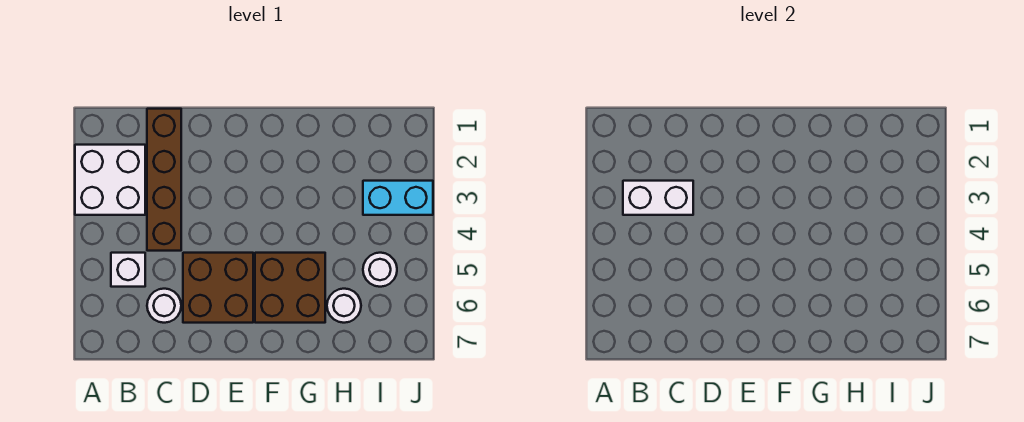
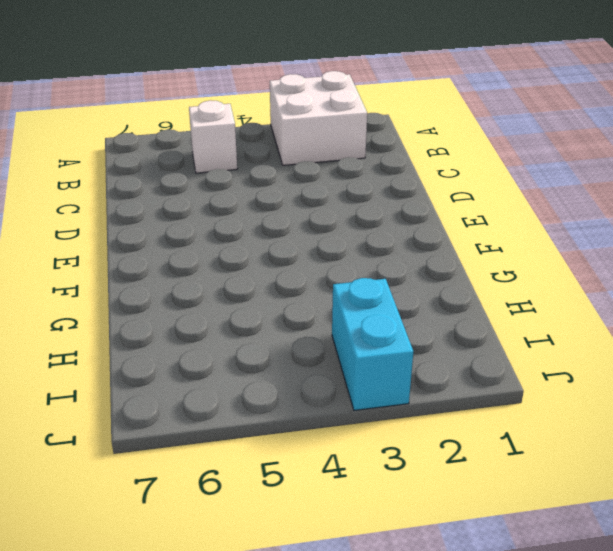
none -> brown 1x4 brick [147,109,181,251]
none -> white 1x1 round brick [147,289,181,323]

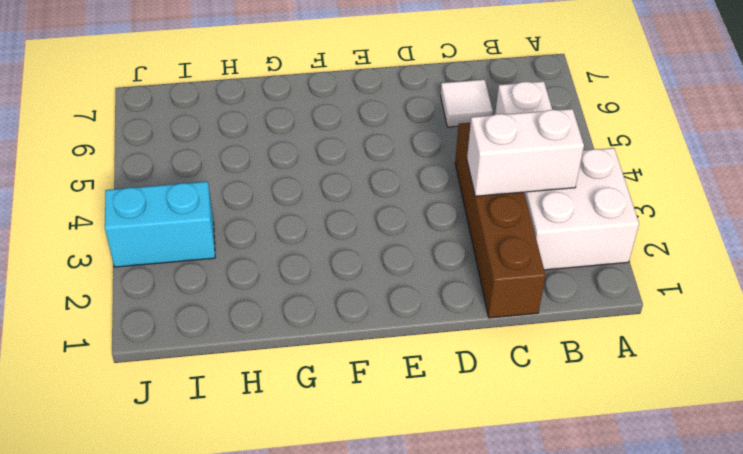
white 1x1 tile [441,80,493,127] -> white 1x1 round brick [147,289,181,323]
none -> brown 2x2 brick [183,253,253,323]
none -> brown 2x2 brick [255,253,325,323]

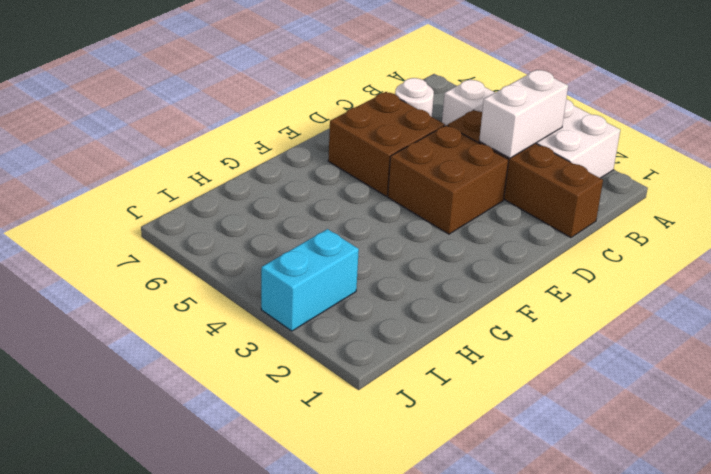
brown 2x2 brick [388,125,509,234] -> brown 2x2 brick moved to [255,253,325,323]
none -> white 1x1 round brick [327,289,361,323]
none -> white 1x1 round brick [363,253,397,287]

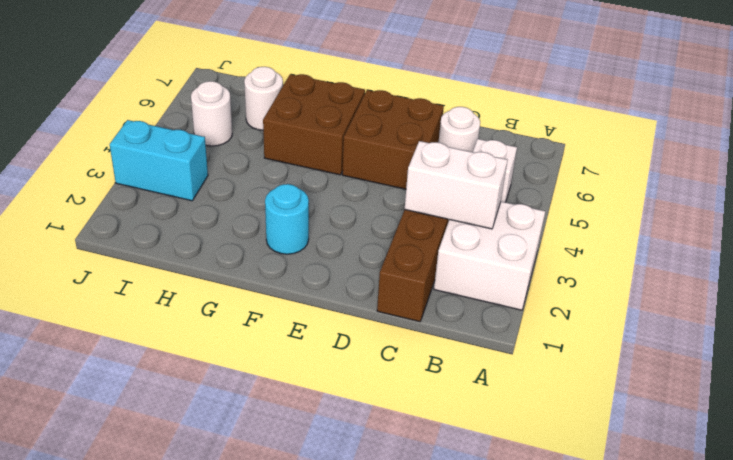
cyan 1x1 round brick [265,184,309,254] -> none

